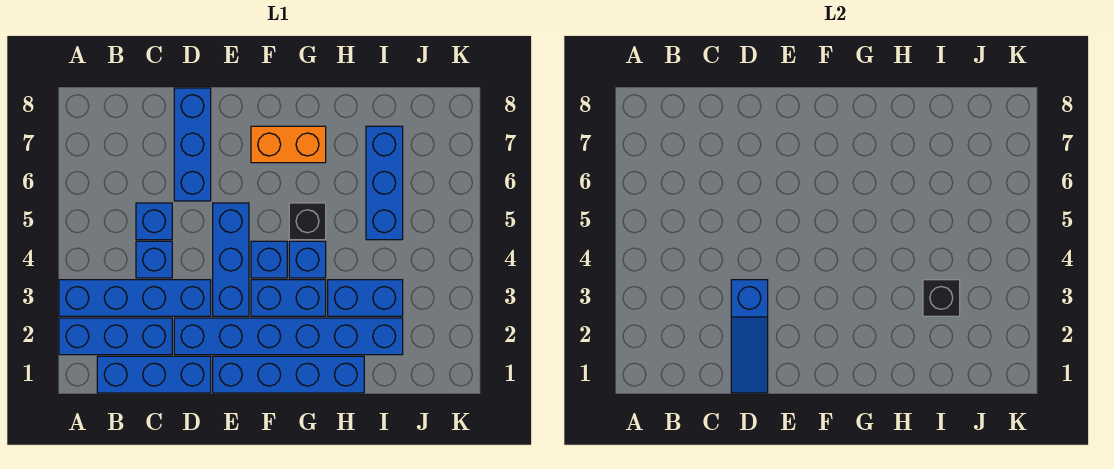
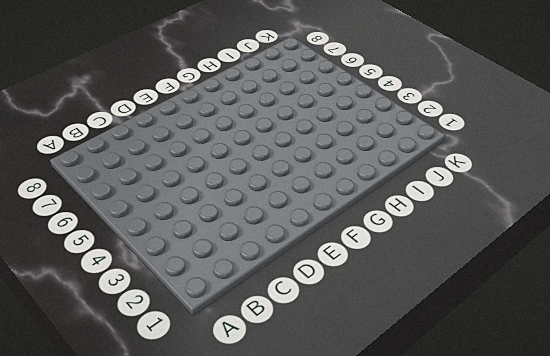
none -> blue 1x3 brick [59,318,172,355]
none -> blue 1x4 brick [59,280,211,316]
none -> blue 1x3 brick [97,356,211,393]

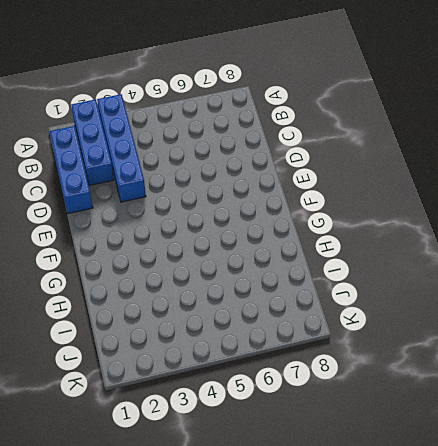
none -> blue 1x1 brick [136,241,172,278]
none -> blue 1x1 brick [136,203,172,240]
none -> blue 1x6 brick [174,318,403,355]

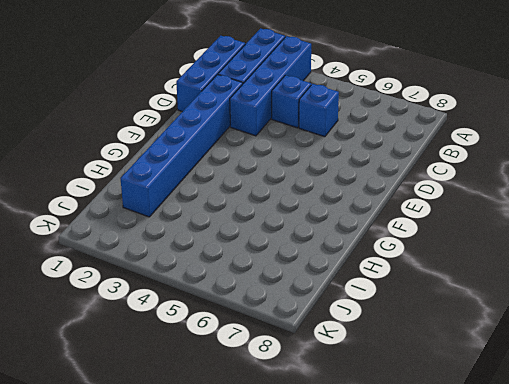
none -> blue 1x3 brick [174,88,211,201]
none -> blue 1x4 brick [213,356,364,393]
none -> blue 1x3 brick [213,203,249,316]

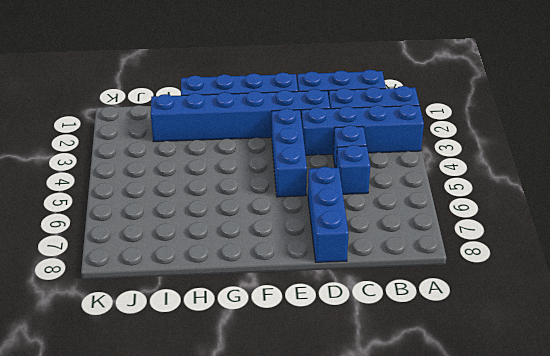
none -> blue 1x2 brick [251,280,326,316]
none -> blue 1x1 brick [251,241,287,278]
none -> orange 1x2 brick [251,126,326,163]

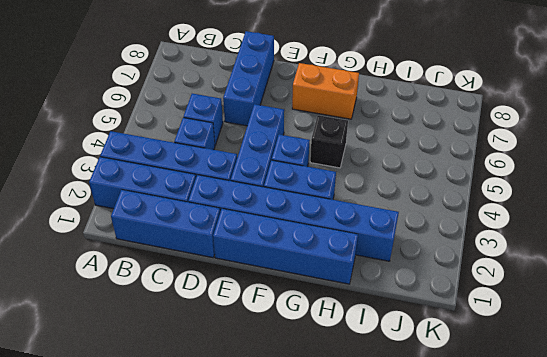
none -> blue 1x1 brick [289,241,326,278]
none -> blue 1x2 brick [328,280,403,316]
none -> blue 1x3 brick [366,126,403,240]

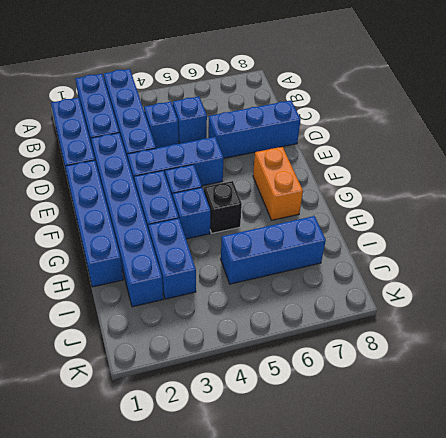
none -> blue 1x3 slope [731,280,768,393]
none -> black 1x1 brick [923,280,960,316]

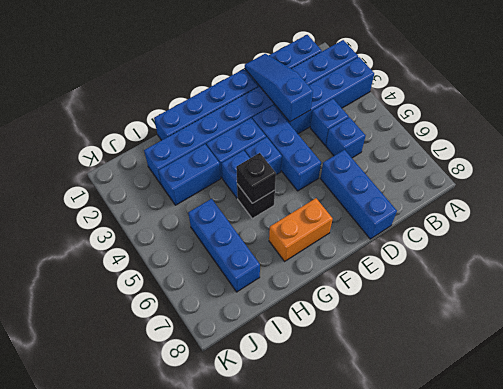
black 1x1 brick [236,153,276,203] -> black 1x1 brick moved to [923,280,960,316]

